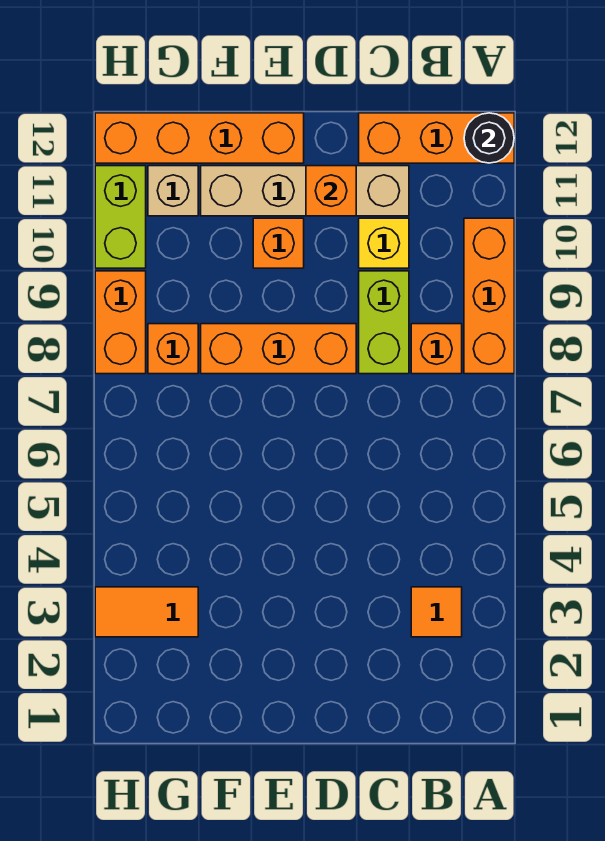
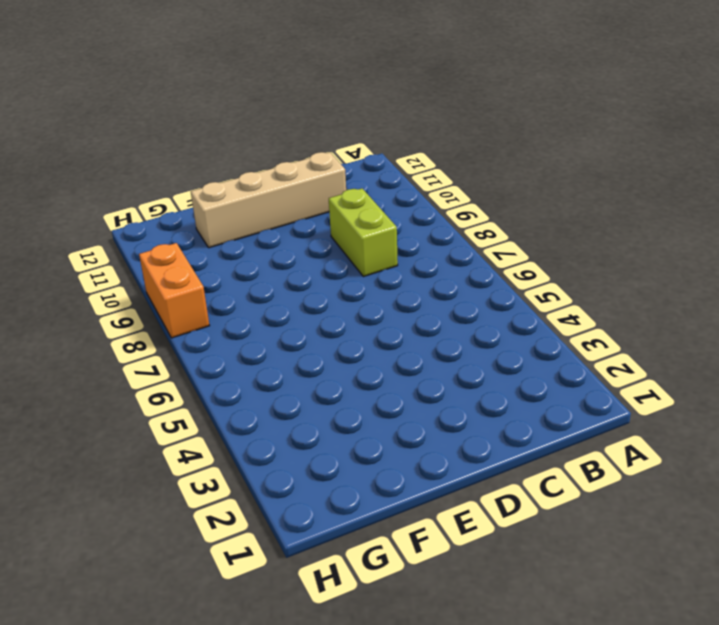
none -> orange 1x3 brick [464,218,514,374]
none -> orange 1x3 brick [359,113,514,163]
none -> orange 1x1 tile [411,587,462,637]

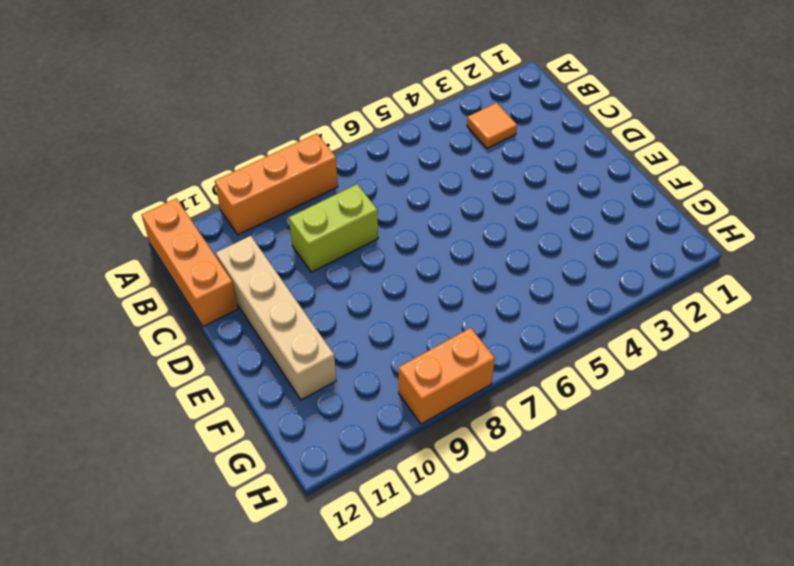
none -> orange 1x1 brick [411,324,462,374]
none -> yellow 1x1 brick [359,218,409,268]
none -> orange 1x3 brick [201,324,356,374]

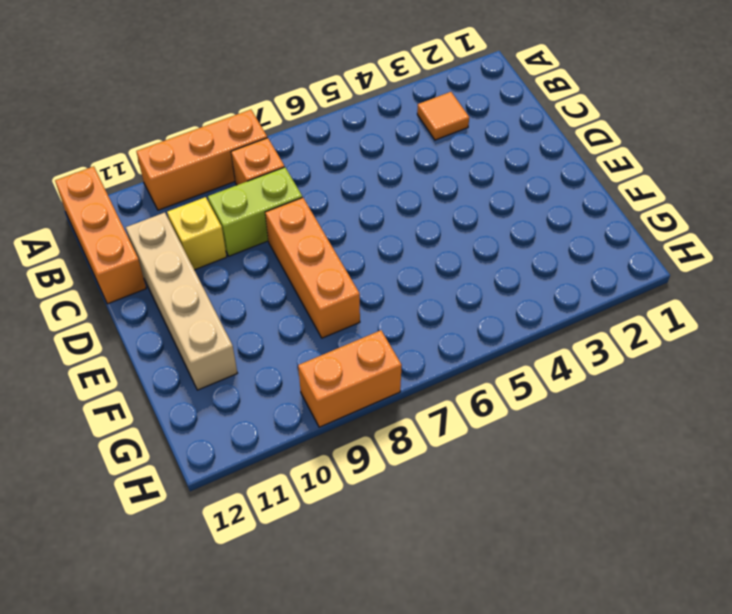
none -> orange 1x1 brick [253,218,304,268]
none -> orange 1x4 brick [95,113,304,163]
none -> orange 1x2 tile [95,587,198,637]

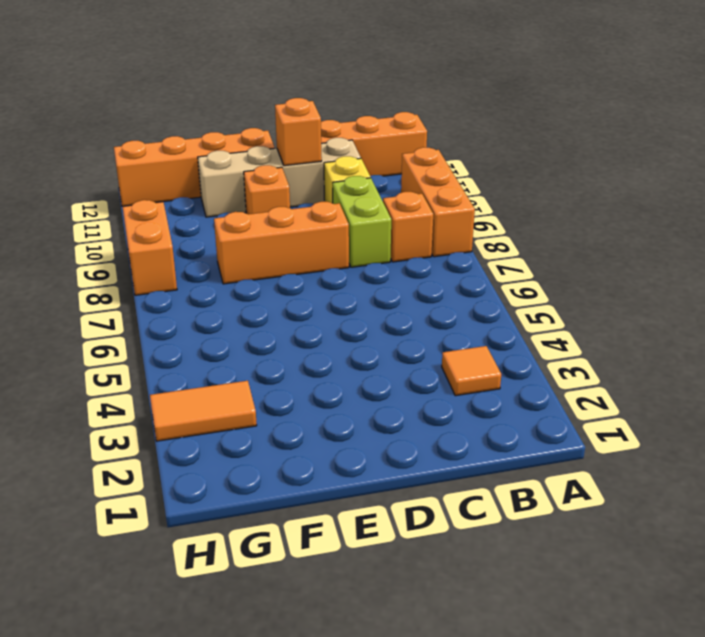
none -> orange 1x1 brick [148,324,198,374]
none -> tan 1x1 brick [148,166,198,216]
none -> lime 1x2 brick [95,166,146,268]

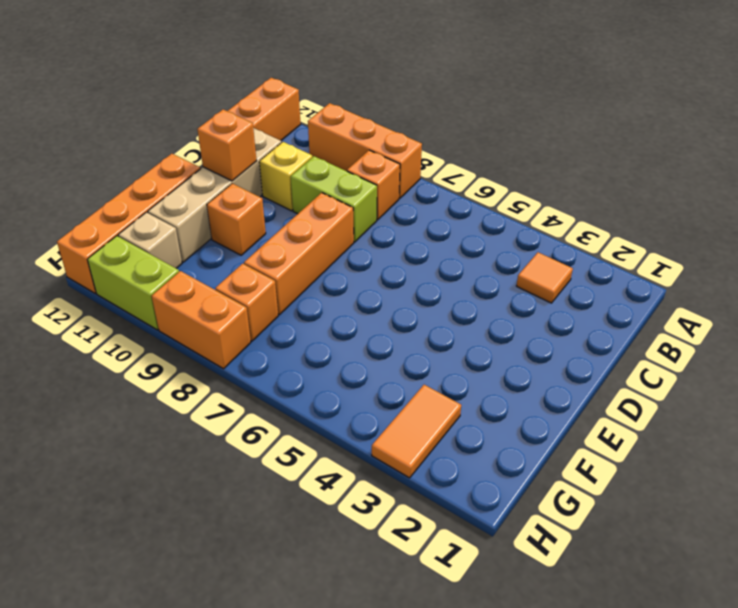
none -> black 1x1 round brick [464,113,514,163]

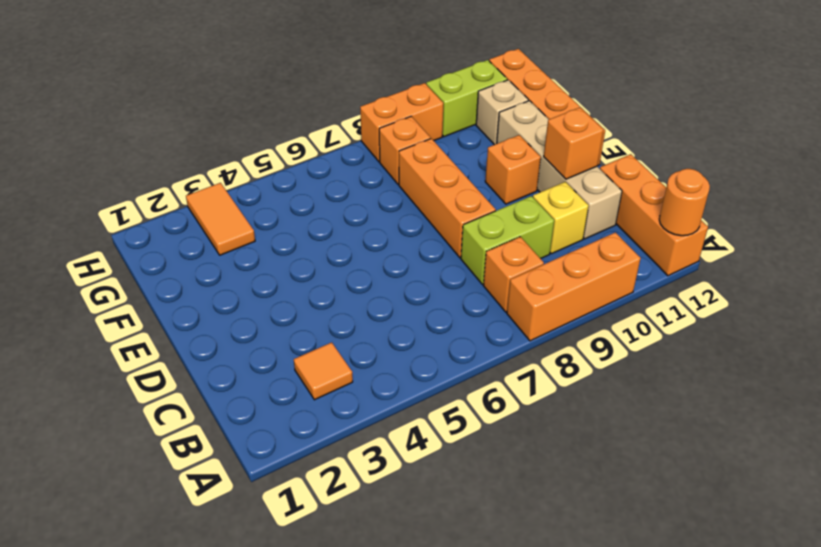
orange 1x1 round brick [659,169,710,236] -> black 1x1 round brick [464,113,514,163]

